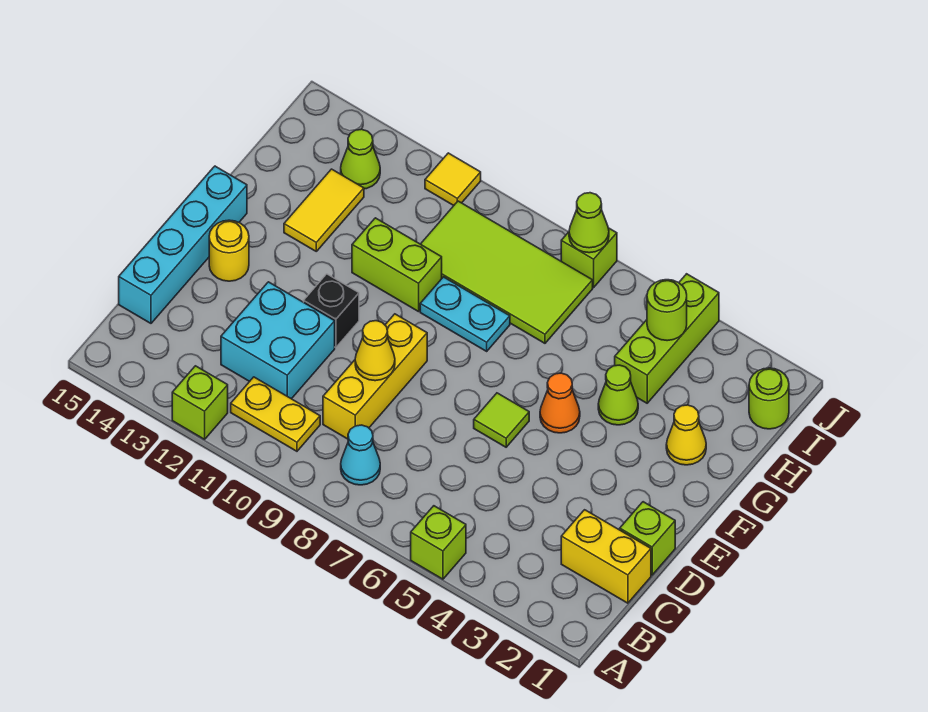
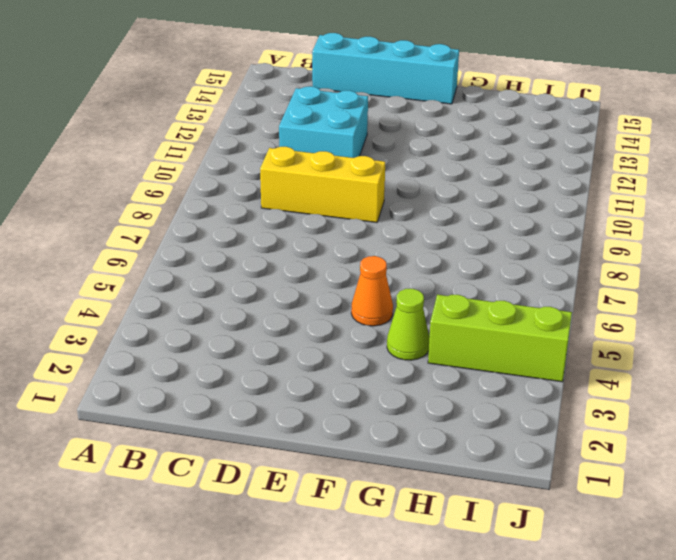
none -> lime 1x1 brick [411,506,466,579]
none -> lime 1x1 brick [172,366,228,439]
none -> cyan 1x1 cone [341,425,380,485]

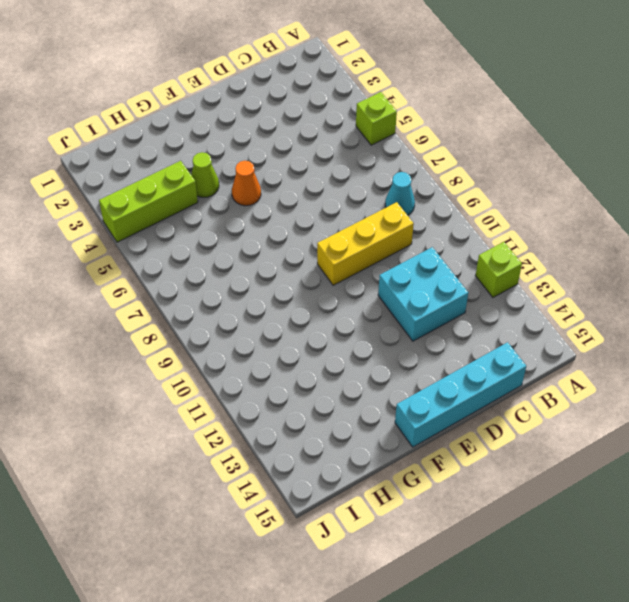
none -> yellow 1x2 plate [231,377,320,451]
none -> yellow 1x2 brick [561,510,651,603]
none -> lime 1x1 brick [620,502,675,575]

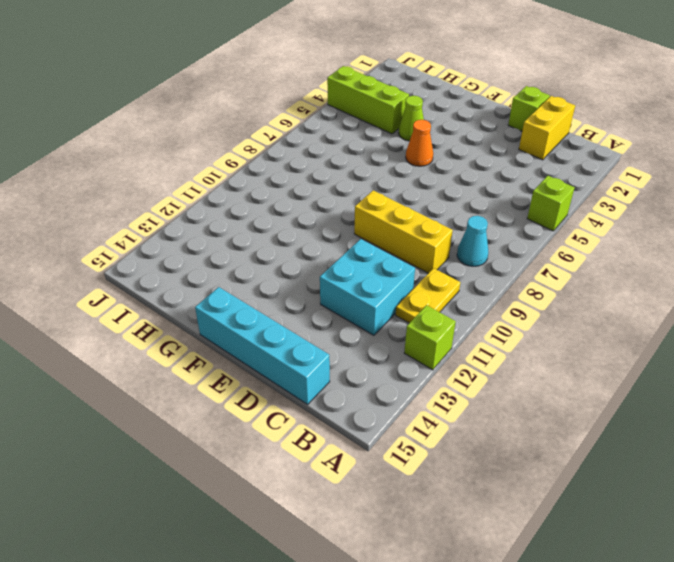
none -> lime 1x1 tile [474,393,529,447]
none -> black 1x1 brick [304,274,359,348]
none -> yellow 1x1 round brick [209,220,249,281]

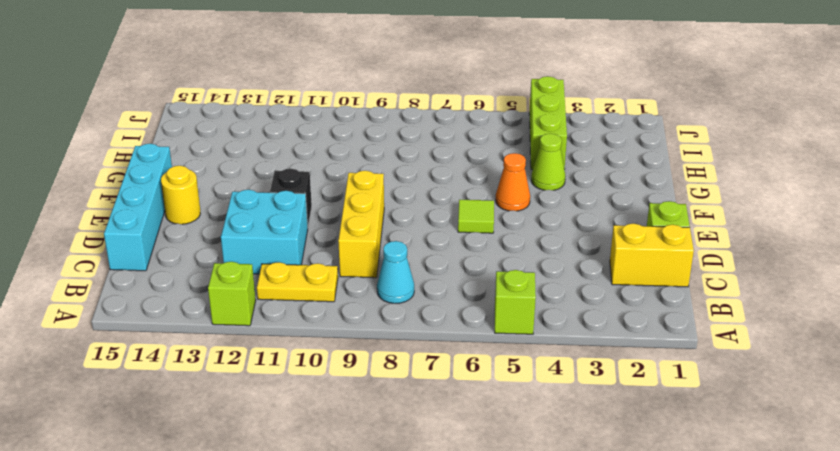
none -> yellow 1x1 cone [666,405,706,465]
none -> cyan 1x2 plate [420,277,510,351]
none -> lime 1x2 brick [352,218,442,312]

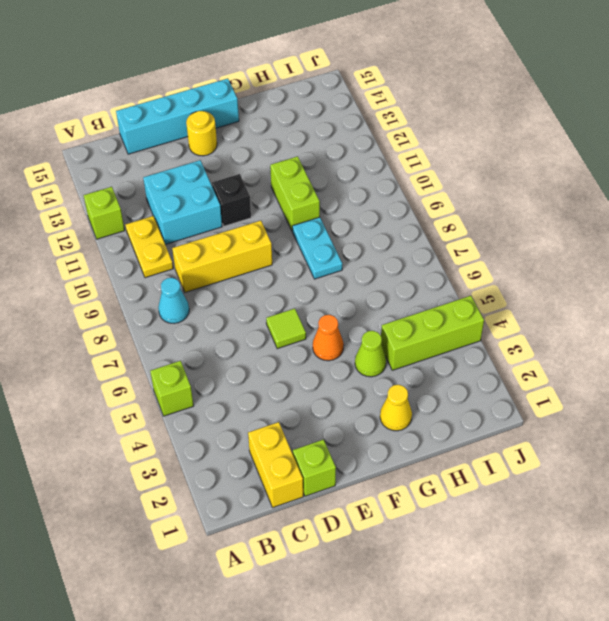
none -> yellow 1x2 tile [284,169,364,251]
none -> lime 2x4 tile [421,201,593,343]
none -> lime 1x1 round brick [749,368,789,429]

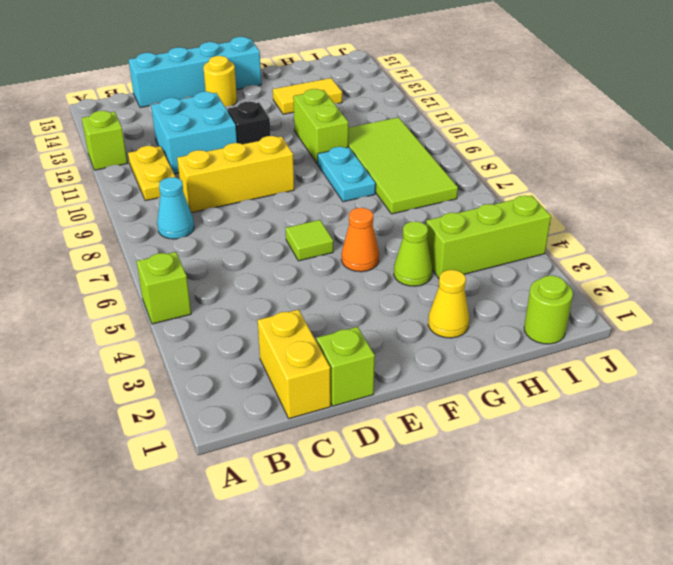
none -> lime 1x1 cone [341,129,380,189]
none -> lime 1x1 brick [561,228,617,287]
none -> yellow 1x1 tile [425,153,481,206]

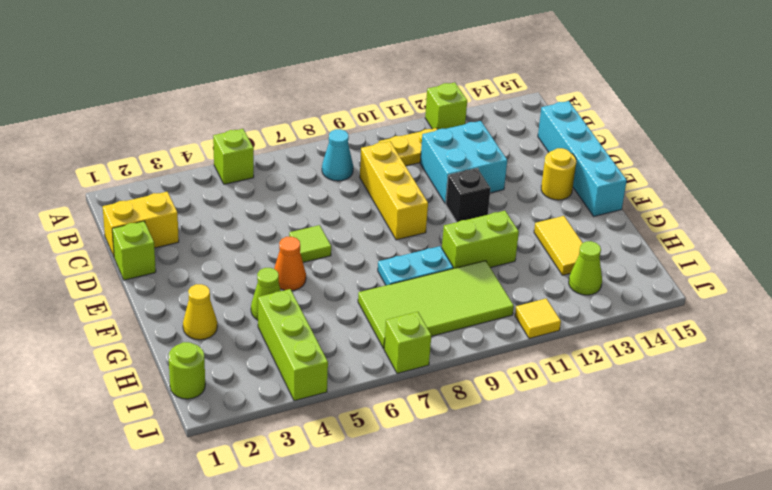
none -> yellow 1x1 cone [355,321,395,381]
none -> lime 1x1 round brick [647,280,687,341]
none -> lime 1x1 cone [569,193,609,253]

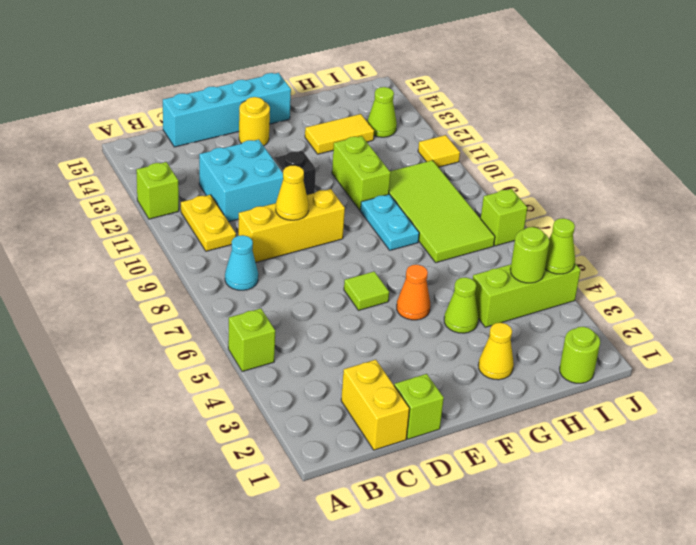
lime 1x1 cone [545,218,575,274] -> lime 1x1 cone moved to [569,193,609,253]

